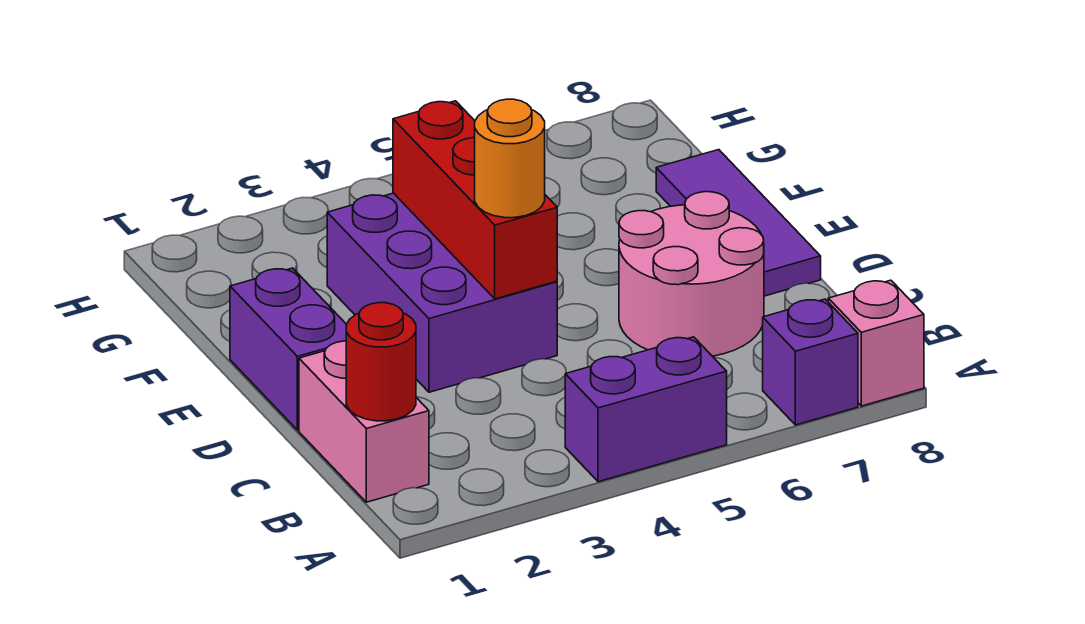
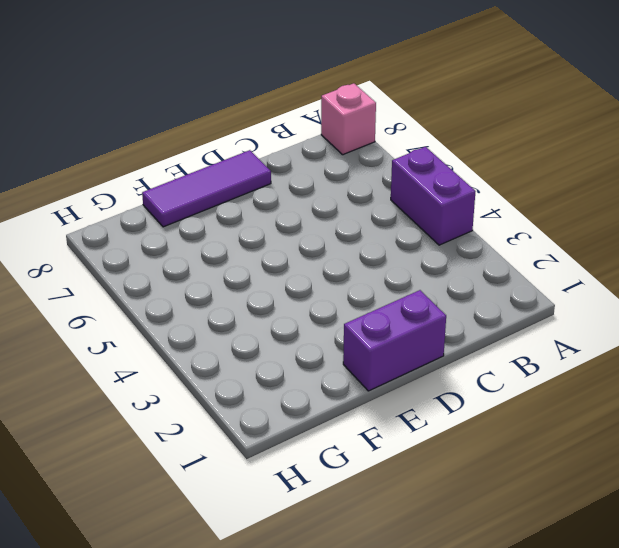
none -> purple 1x1 brick [763,299,858,425]
none -> pink 1x2 brick [299,341,429,502]

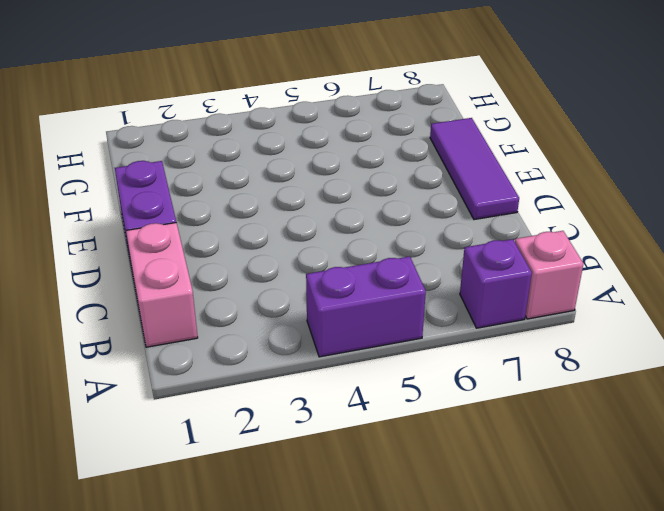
none -> pink 2x2 round brick [619,192,764,356]
none -> purple 2x3 brick [327,193,557,392]

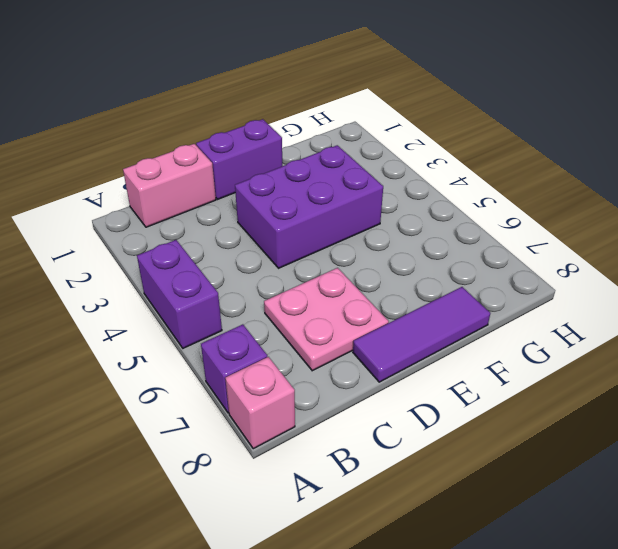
pink 2x2 plate [264,268,389,371] -> pink 2x2 round brick [619,192,764,356]
none -> red 1x1 round brick [346,303,416,421]
none -> red 1x3 brick [393,101,557,299]

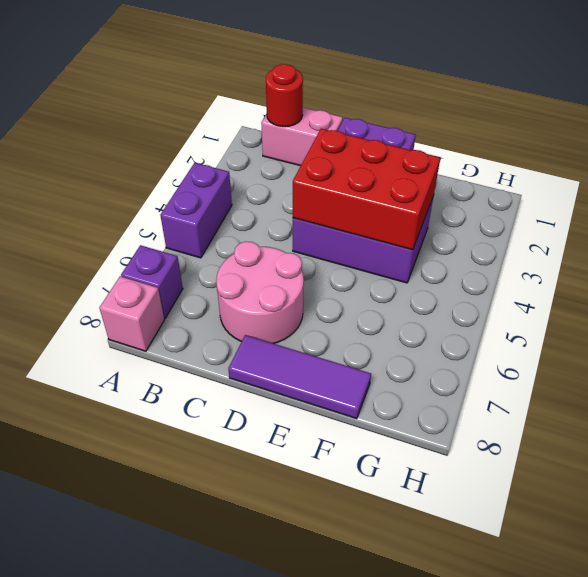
red 2x3 brick [293,129,440,250] -> red 1x3 brick [393,101,557,299]
none -> orange 1x1 round brick [475,99,545,218]

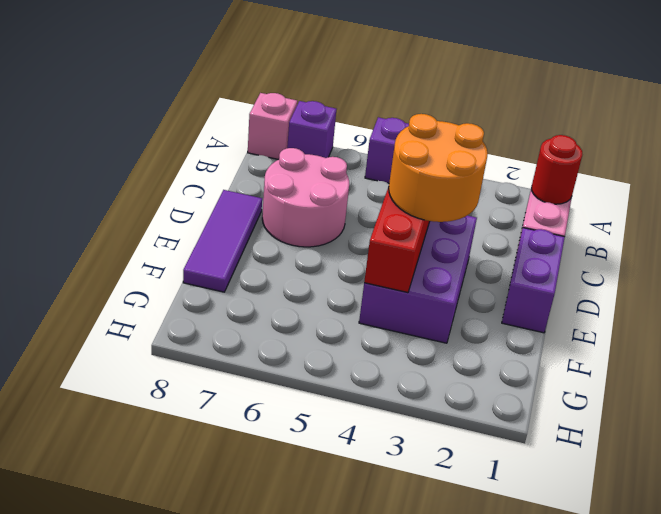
orange 2x2 round brick [389,114,488,222] -> orange 1x1 round brick [475,99,545,218]

